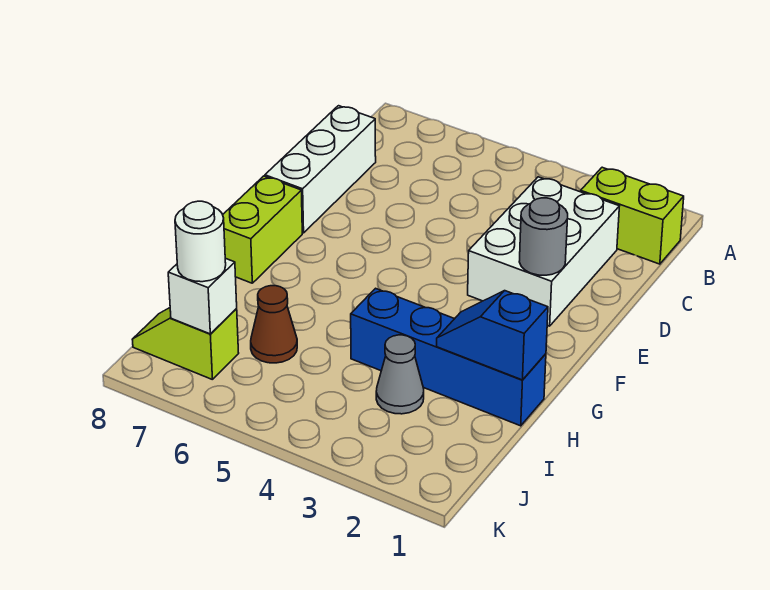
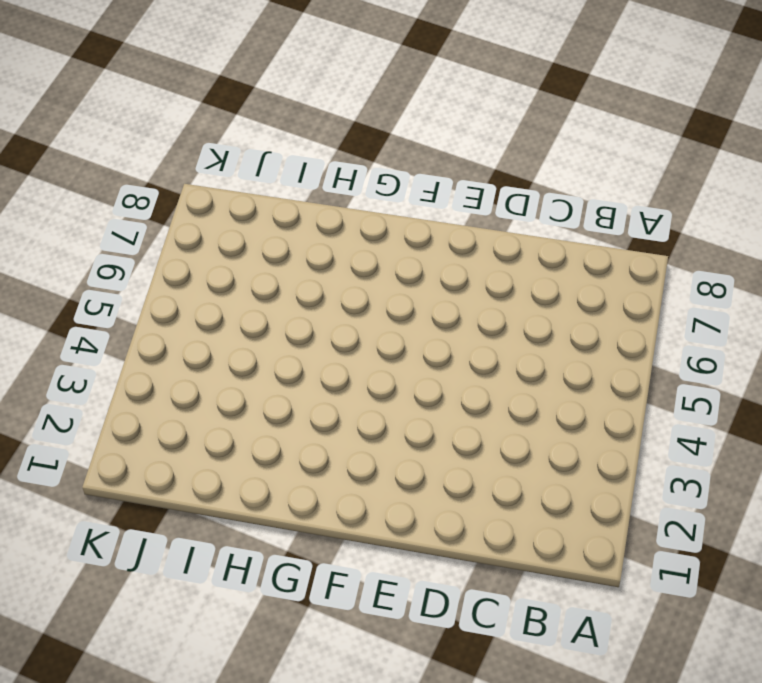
none -> lime 1x2 brick [581,167,684,264]
none -> white 2x3 brick [468,177,619,326]
none -> white 1x3 brick [265,106,376,233]

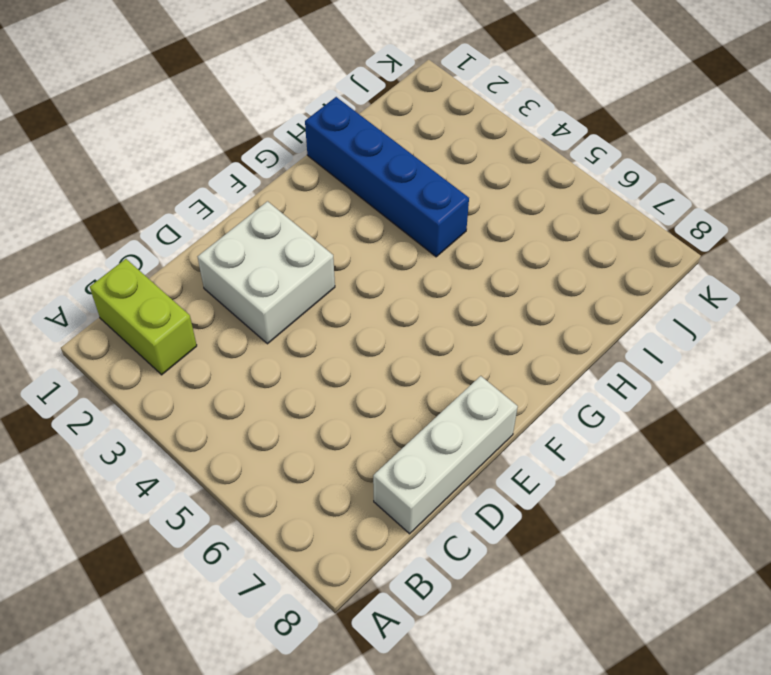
white 2x2 brick [198,201,335,344] -> white 2x3 brick [468,177,619,326]
none -> lime 1x2 brick [223,176,302,283]
none -> grey 1x1 cone [376,335,424,414]
none -> brown 1x1 cone [251,286,297,363]

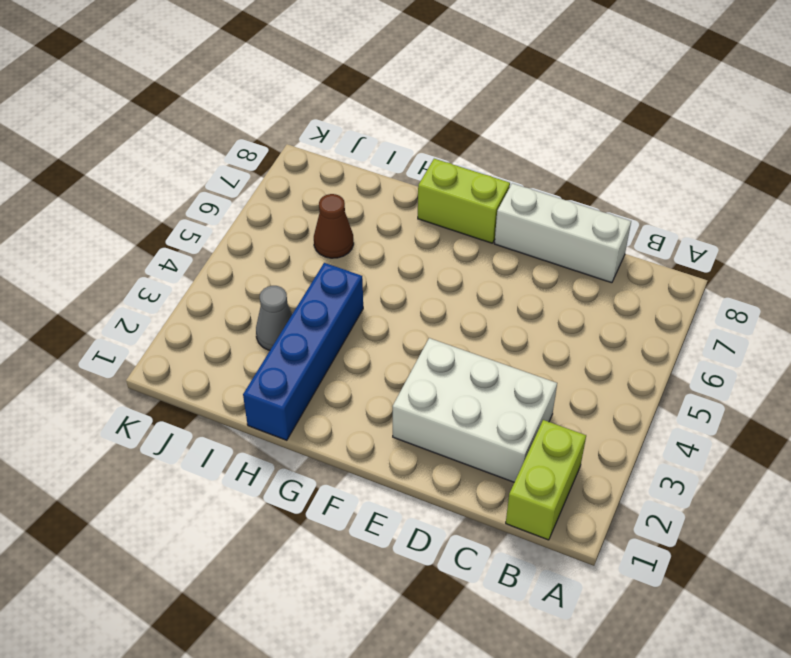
none -> lime 1x2 slope [132,308,239,380]
none -> grey 1x1 round brick [519,198,568,275]
none -> blue 1x2 slope [437,291,548,380]

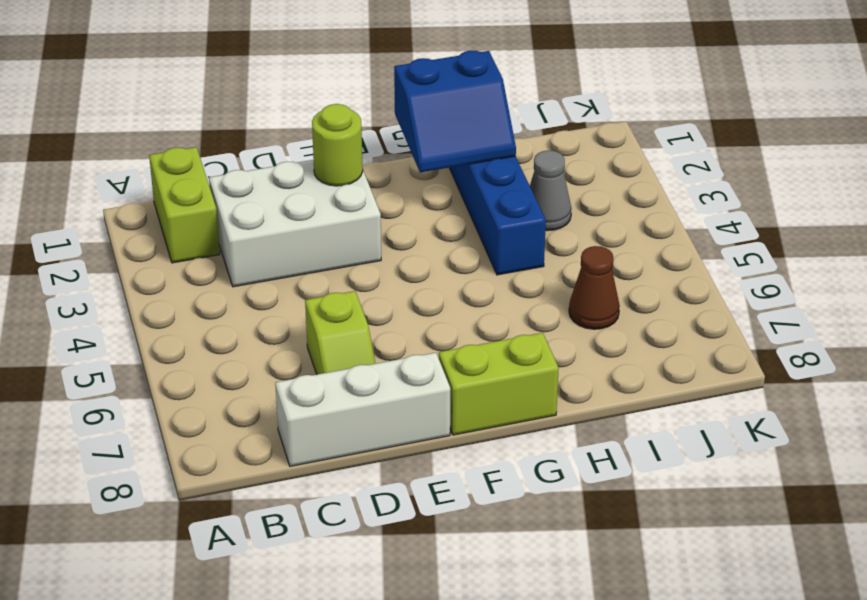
lime 1x2 slope [305,291,375,374] -> lime 1x2 slope moved to [132,308,239,380]
lime 1x1 round brick [312,104,363,186] -> grey 1x1 round brick [519,198,568,275]
blue 2x2 slope [394,51,516,172] -> blue 1x2 slope [437,291,548,380]
none -> white 1x1 brick [168,258,237,334]
none -> white 1x1 round brick [175,201,226,282]

